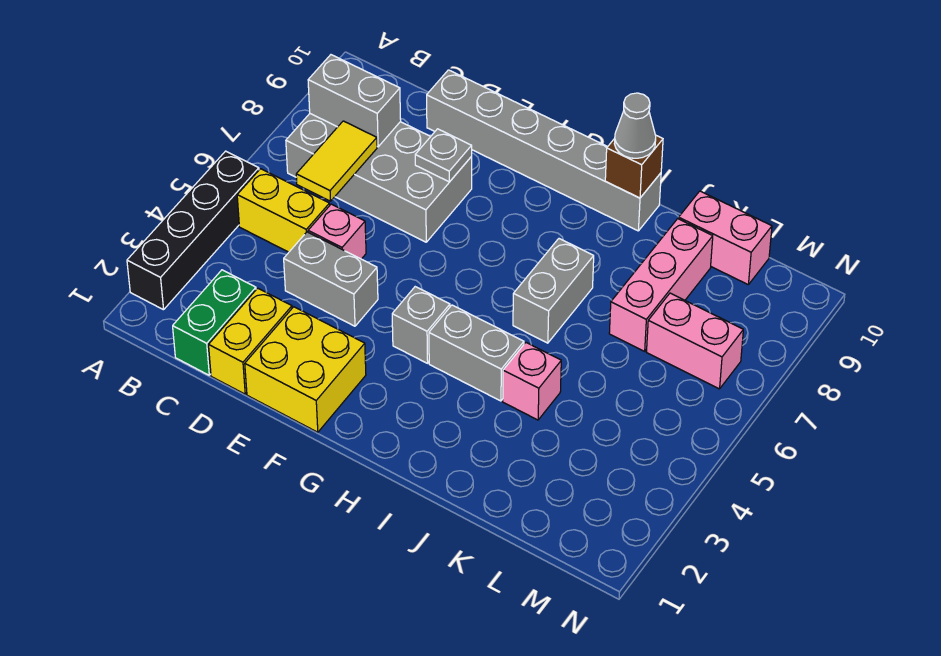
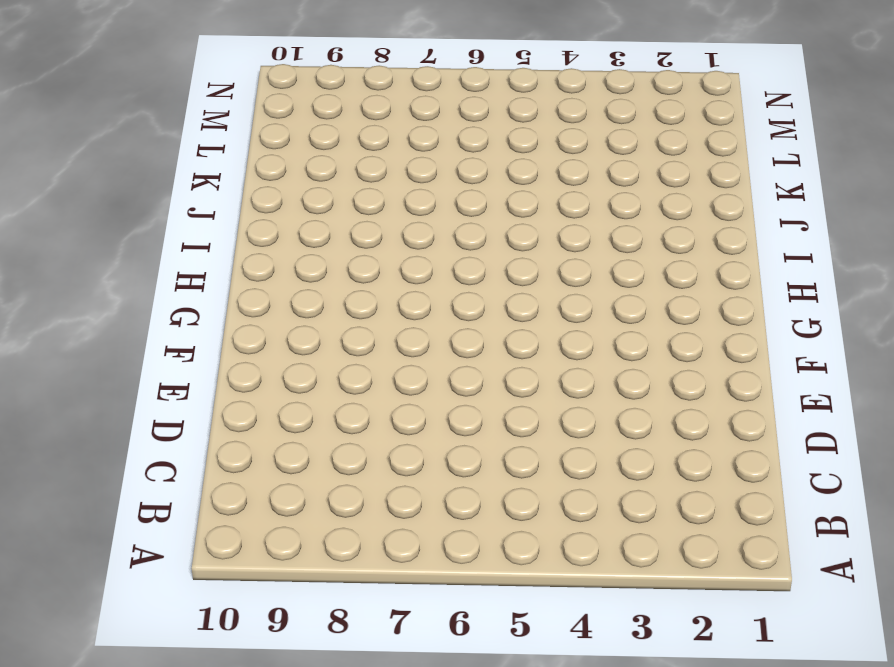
none -> black 1x4 brick [127,151,259,310]
none -> yellow 1x2 brick [237,169,330,252]
none -> grey 2x4 brick [286,114,472,242]

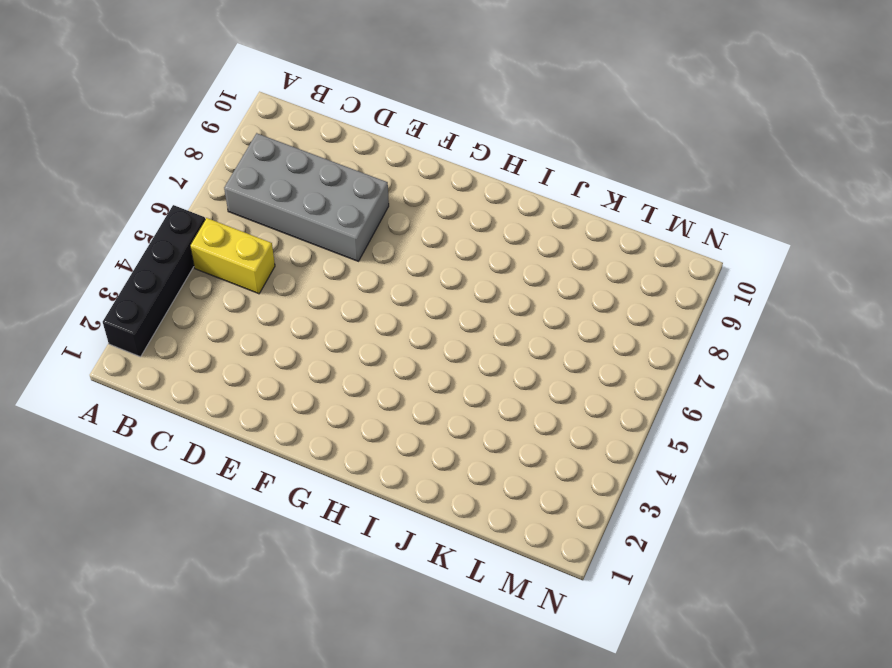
none -> green 1x2 brick [173,270,256,375]
none -> yellow 1x2 brick [209,288,292,394]
none -> grey 1x2 brick [284,232,378,326]

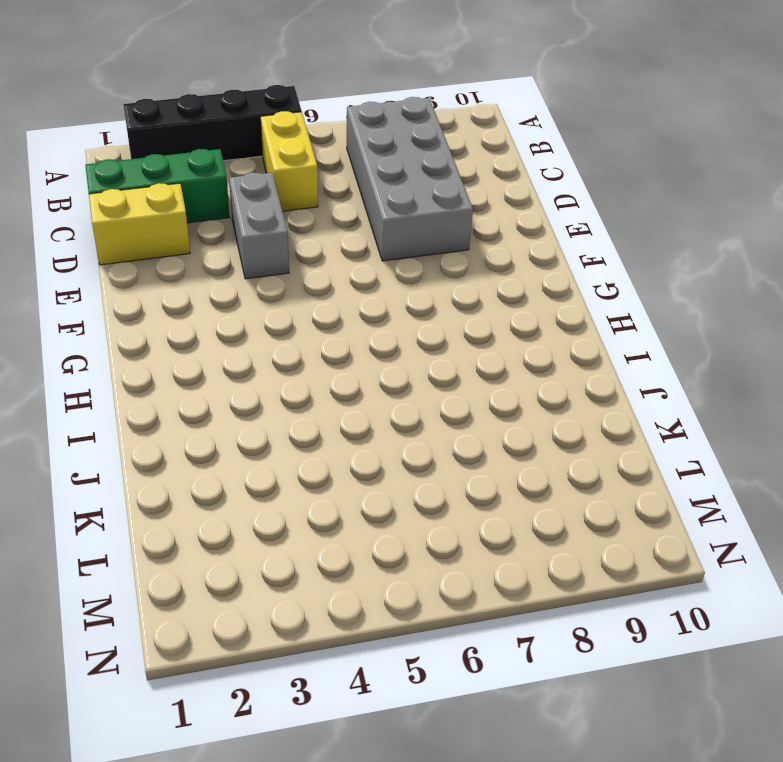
green 1x3 brick [85,149,230,223] -> green 1x2 brick [173,270,256,375]
none -> pink 1x1 brick [308,204,366,259]
none -> grey 1x6 brick [427,70,661,231]
none -> yellow 2x2 brick [245,307,366,432]

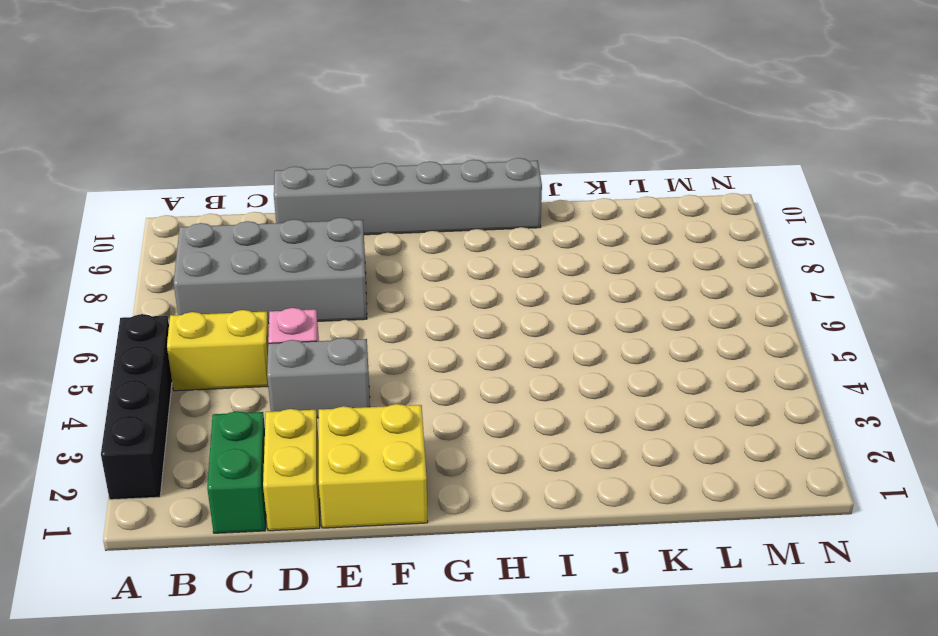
none -> grey 1x1 brick [392,287,450,363]
none -> grey 1x2 brick [429,305,524,401]
none -> grey 1x2 brick [513,239,594,343]

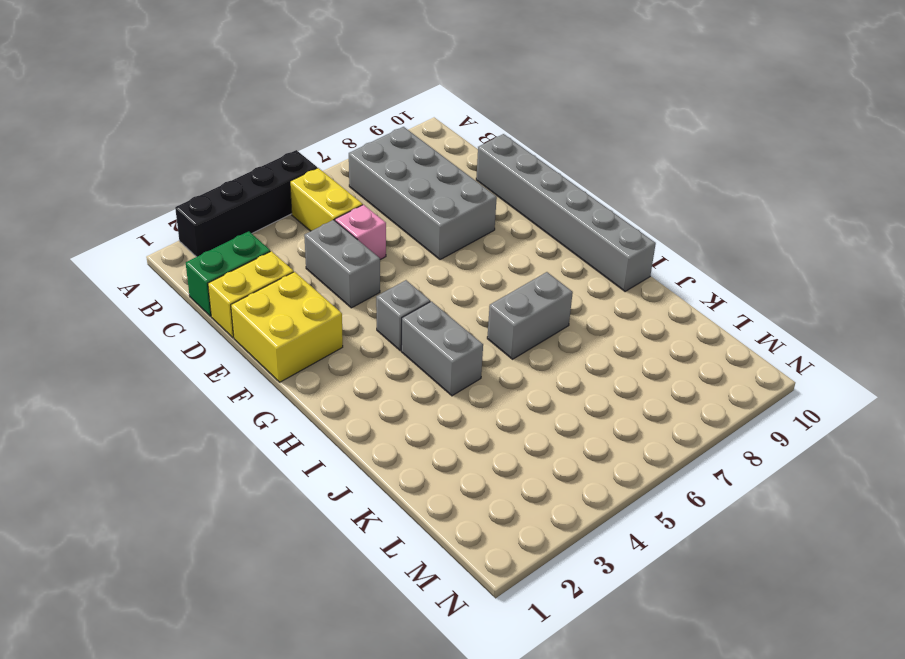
none -> pink 1x1 brick [503,343,561,420]
none -> pink 1x3 brick [609,219,713,351]
none -> pink 1x2 brick [679,191,772,284]

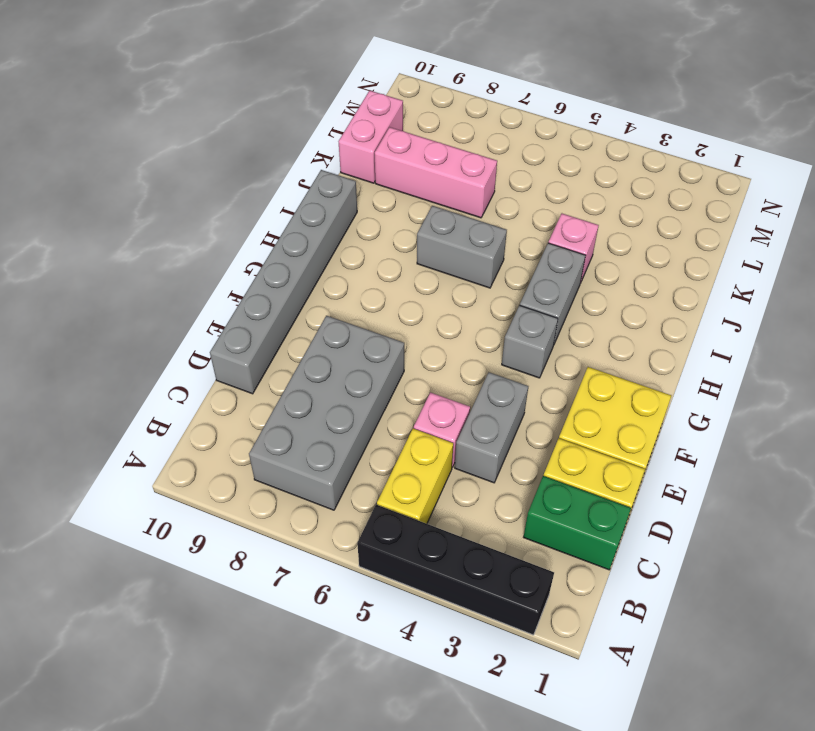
none -> pink 1x2 brick [647,293,743,389]
none -> grey 1x2 brick [308,55,401,147]
none -> yellow 1x2 tile [296,121,377,201]

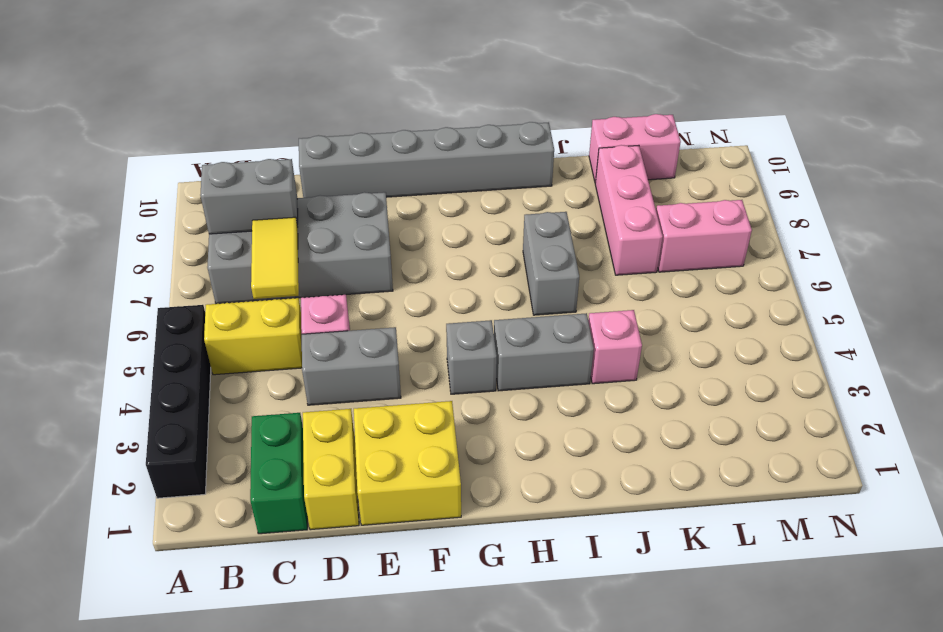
none -> grey 1x1 plate [415,129,472,182]
none -> brown 1x1 brick [605,136,663,198]
none -> grey 1x1 cone [614,93,656,158]

